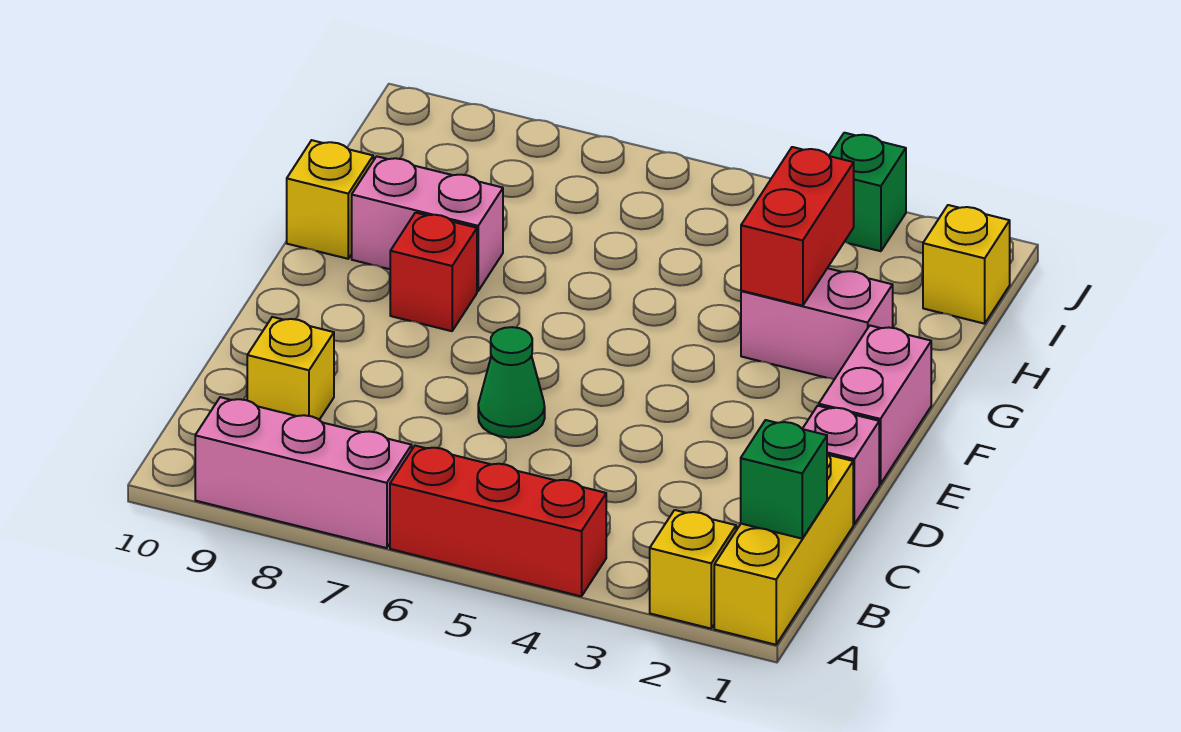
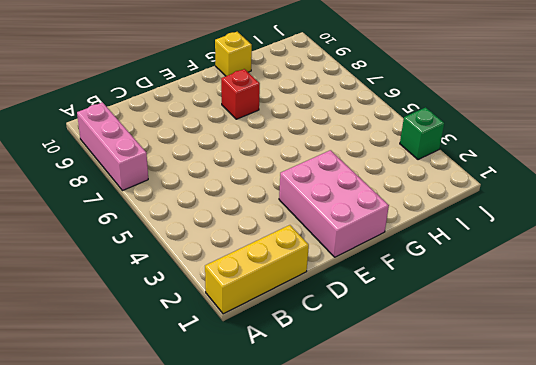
pink 2x3 brick [279,150,389,257] -> pink 1x2 brick [819,326,931,484]
none -> yellow 1x1 brick [650,510,736,629]
none -> red 1x3 brick [390,446,606,596]
none -> yellow 1x1 brick [247,317,334,420]

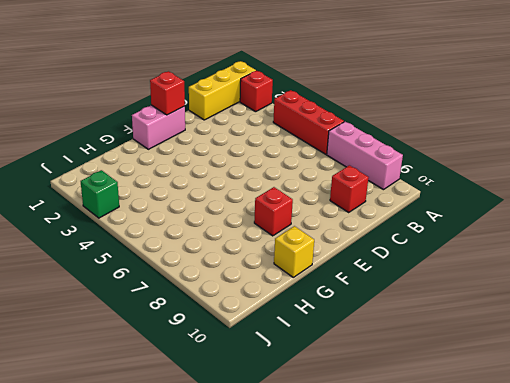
red 1x1 brick [240,71,273,112] -> yellow 1x1 brick [650,510,736,629]
red 1x1 brick [330,165,369,213] -> yellow 1x1 brick [247,317,334,420]
red 1x1 brick [150,71,185,115] -> none
none -> pink 1x1 brick [803,406,879,524]
none -> green 1x1 cone [478,327,545,438]
none -> pink 1x2 brick [741,268,893,379]

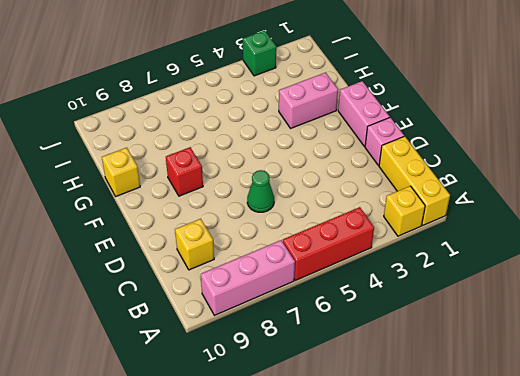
none -> pink 1x2 brick [352,156,503,291]
none -> yellow 1x1 brick [923,205,1010,324]
none -> green 1x1 brick [741,420,827,539]

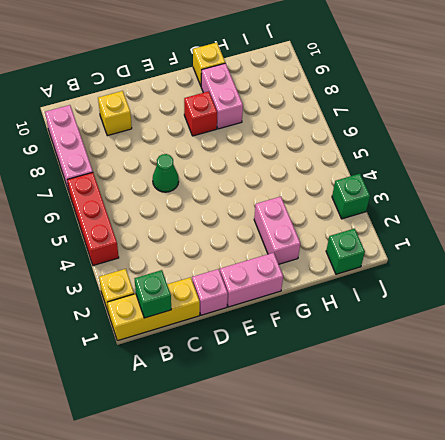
green 1x1 brick [326,229,365,274] -> yellow 1x1 brick [923,205,1010,324]
none -> red 1x2 brick [741,147,854,306]

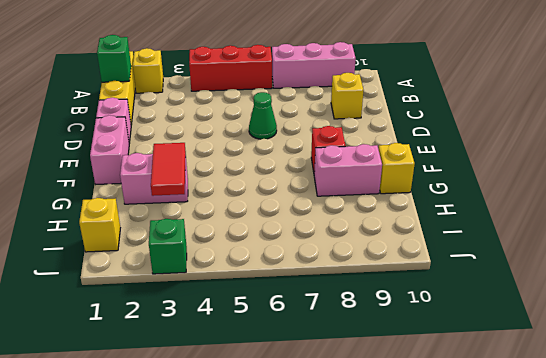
red 1x2 tile [151,143,186,196] -> red 1x2 brick [741,147,854,306]

